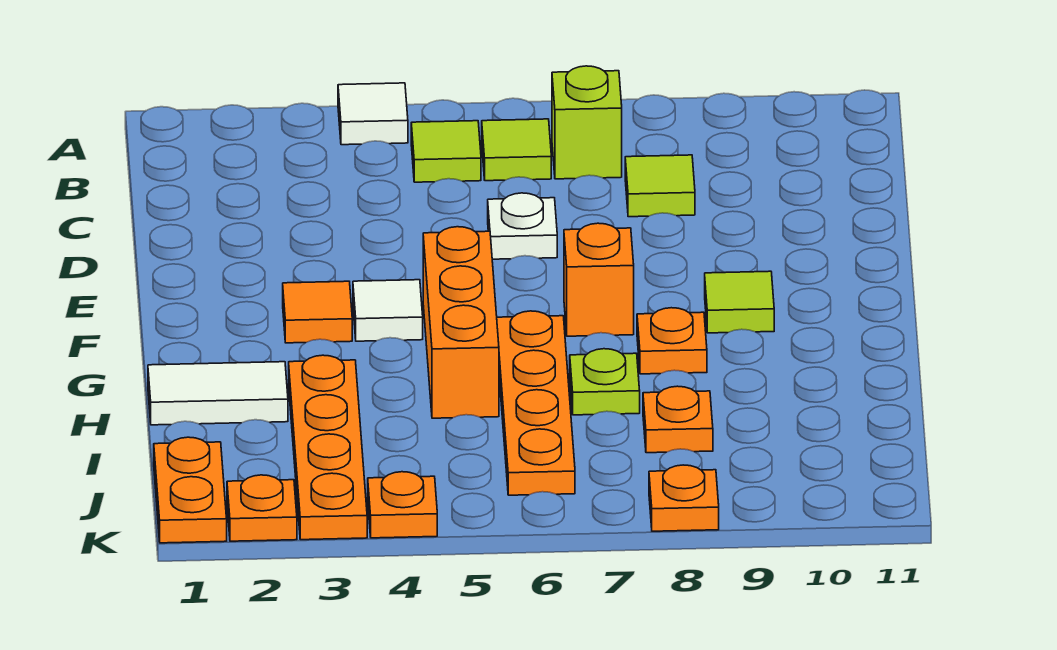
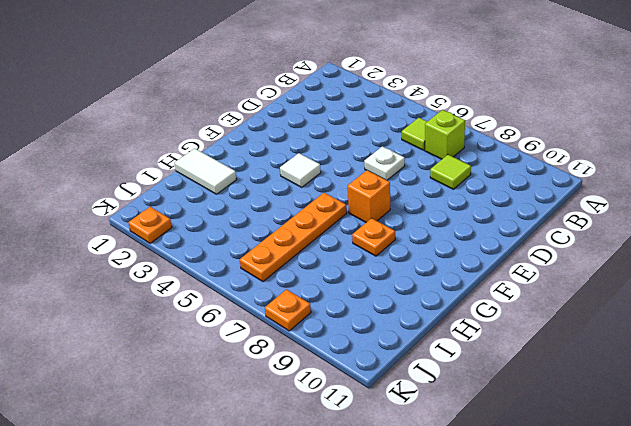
none -> white 1x1 tile [338,83,408,145]
none -> lime 1x1 tile [411,121,481,182]
none -> orange 1x1 tile [283,281,352,343]

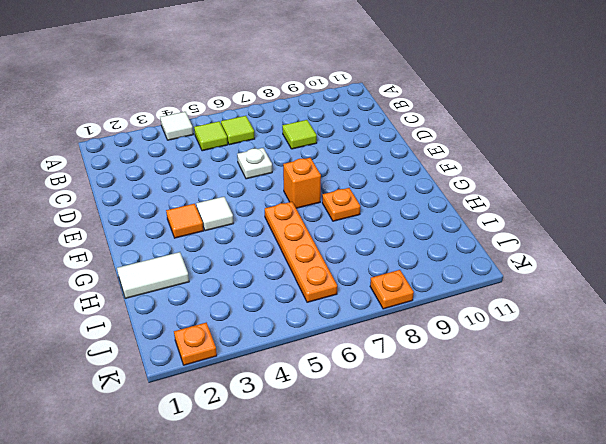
none -> lime 1x1 brick [552,66,622,179]
none -> orange 1x3 brick [423,227,499,418]
none -> lime 1x1 tile [705,271,774,333]

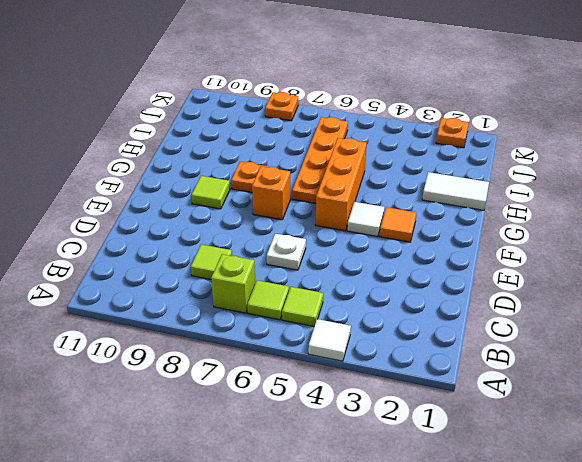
none -> orange 1x4 plate [289,355,367,540]
none -> lime 1x1 plate [570,349,640,415]
none -> orange 1x1 plate [643,386,713,453]

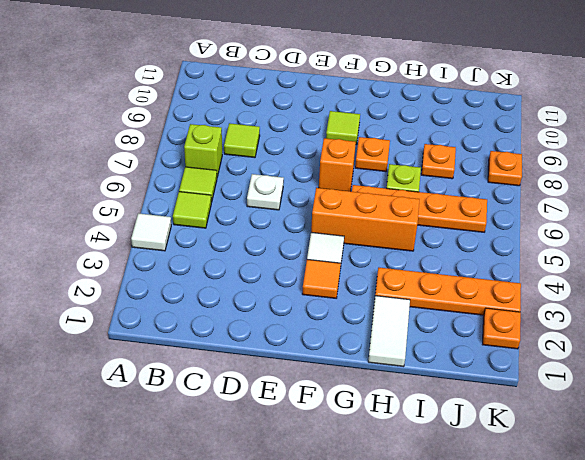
none -> orange 1x2 plate [154,437,227,543]
none -> orange 1x1 plate [368,472,437,538]

